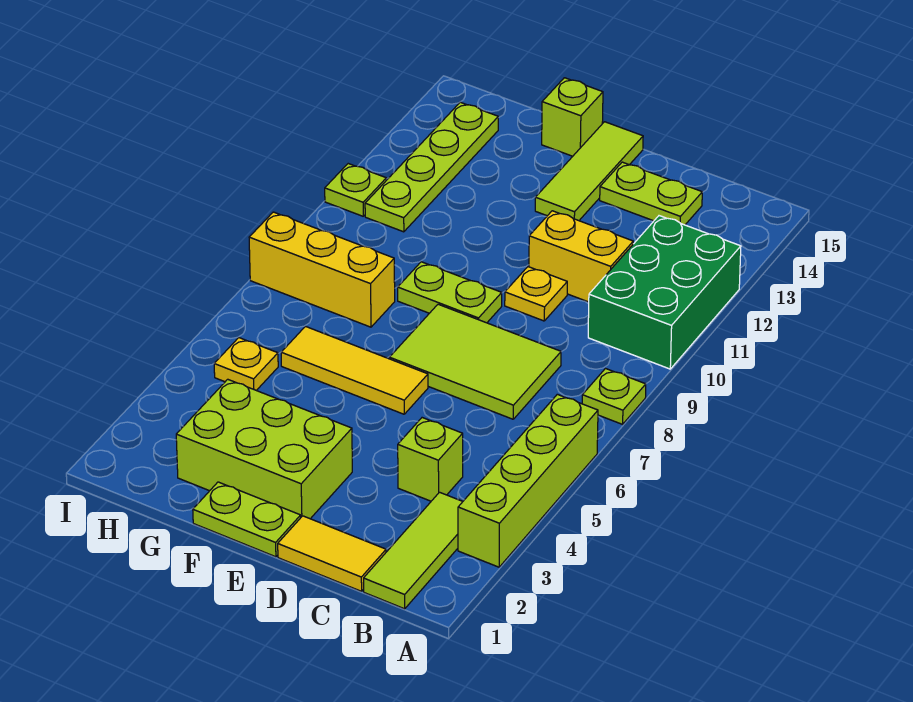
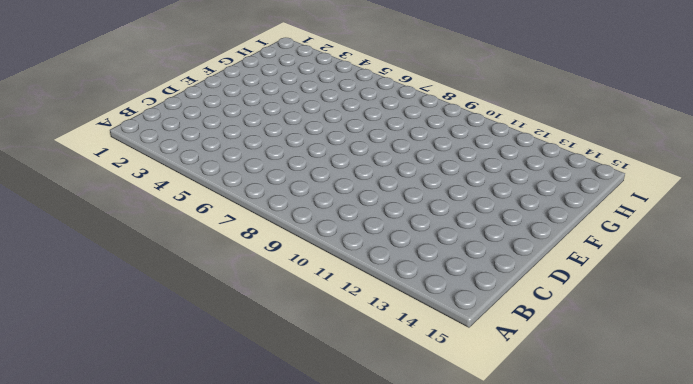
none -> lime 1x4 brick [458,394,598,567]
none -> lime 1x1 plate [582,369,646,424]
none -> green 2x3 brick [588,216,741,369]

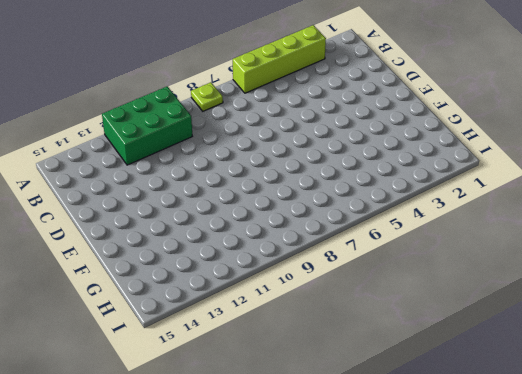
none -> lime 1x3 tile [364,492,463,609]
none -> yellow 1x2 tile [278,516,386,591]
none -> lime 1x1 brick [398,418,463,501]

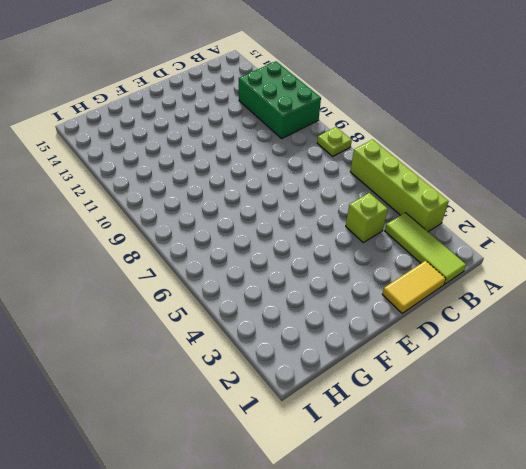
none -> lime 2x3 tile [389,304,561,419]
none -> yellow 1x2 brick [529,211,633,302]
none -> lime 1x2 plate [600,162,702,225]

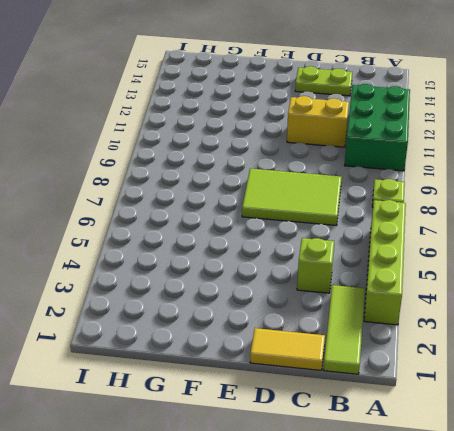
none -> yellow 1x1 plate [505,267,567,321]
none -> lime 1x2 plate [193,482,301,557]
none -> lime 2x3 brick [176,379,352,519]

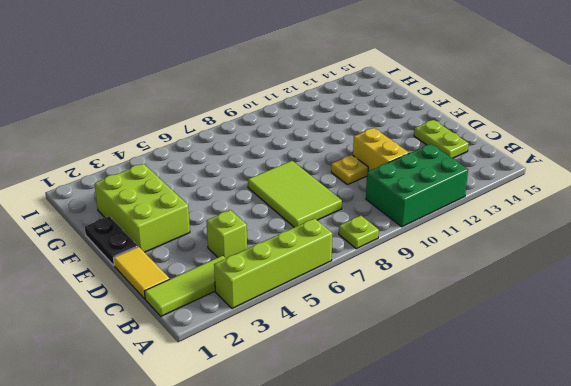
black 1x2 plate [85,216,138,265] -> lime 1x2 plate [193,482,301,557]
none -> yellow 1x3 tile [281,327,428,414]
none -> lime 1x2 plate [398,262,502,323]
none -> lime 1x3 tile [535,122,643,221]

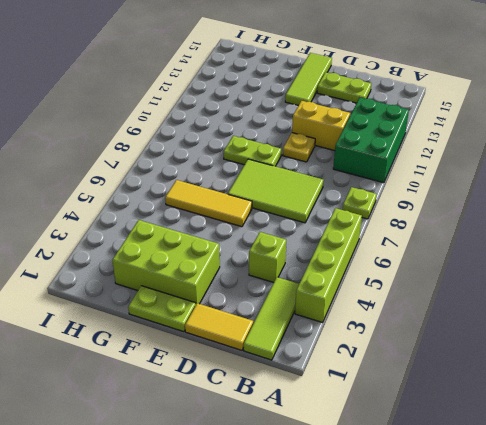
none -> lime 1x1 brick [542,78,603,156]
none -> yellow 1x3 brick [249,212,395,327]
none -> yellow 1x1 plate [214,338,278,390]

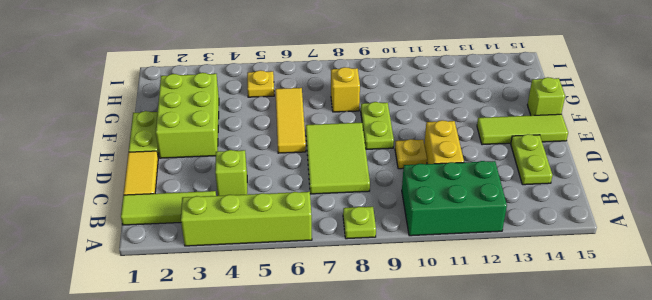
yellow 1x1 brick [331,67,360,112] -> yellow 1x3 brick [249,212,395,327]
none -> lime 1x4 plate [365,102,498,232]
none -> lime 1x1 plate [325,164,386,216]

